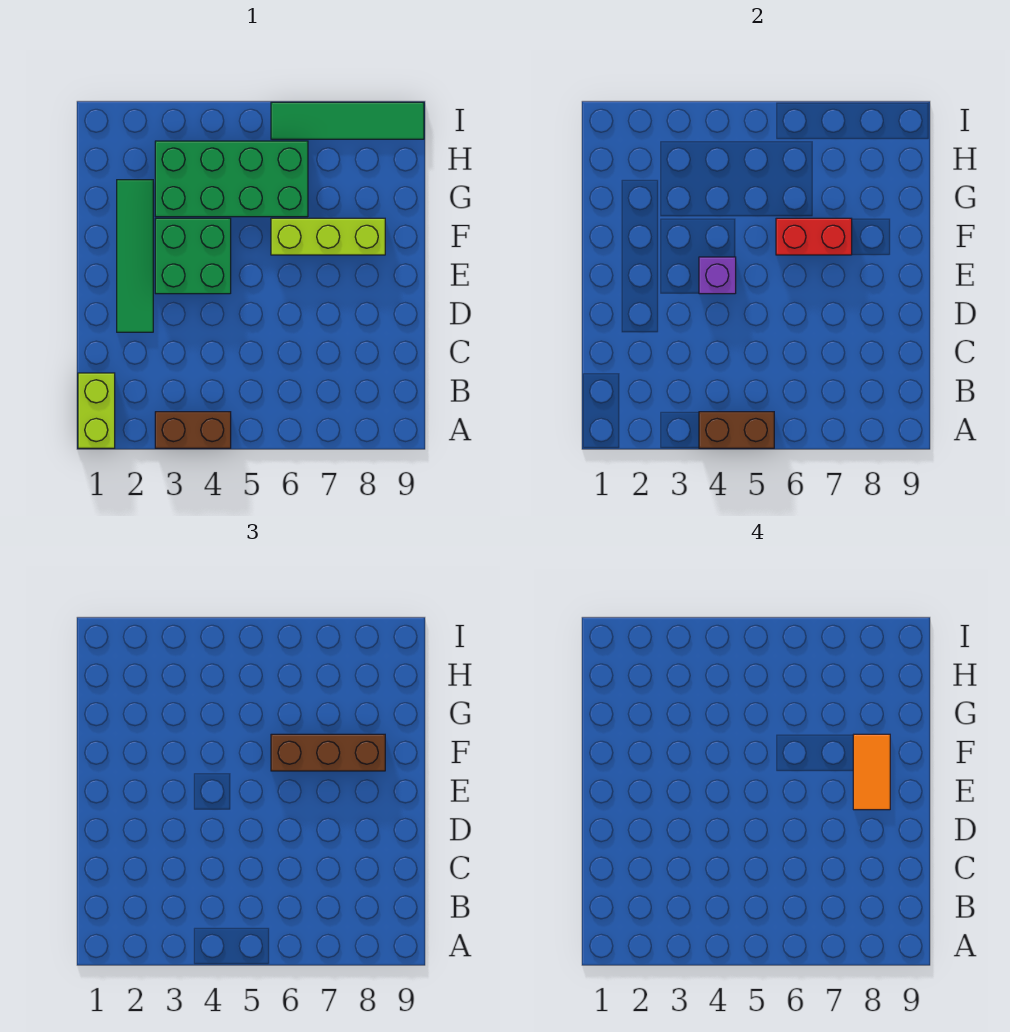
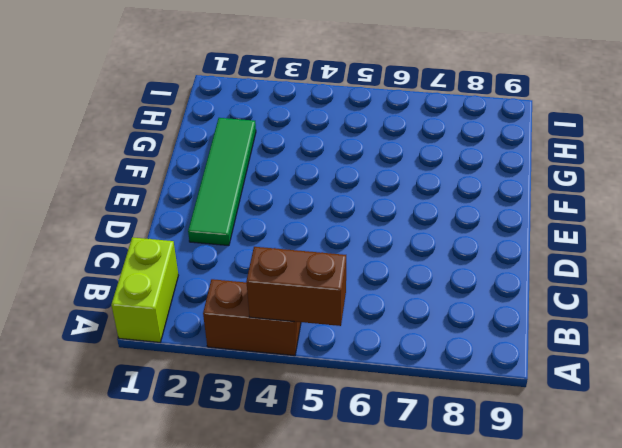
none -> green 2x2 brick [155,218,231,294]
none -> lime 1x3 brick [271,218,385,255]
none -> green 2x4 brick [155,141,308,217]

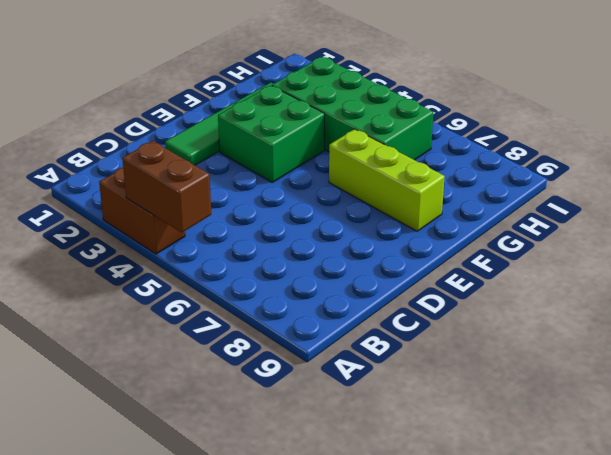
none -> lime 1x2 brick [78,373,115,448]
none -> green 1x4 tile [271,102,424,139]
none -> purple 1x1 brick [699,257,736,294]

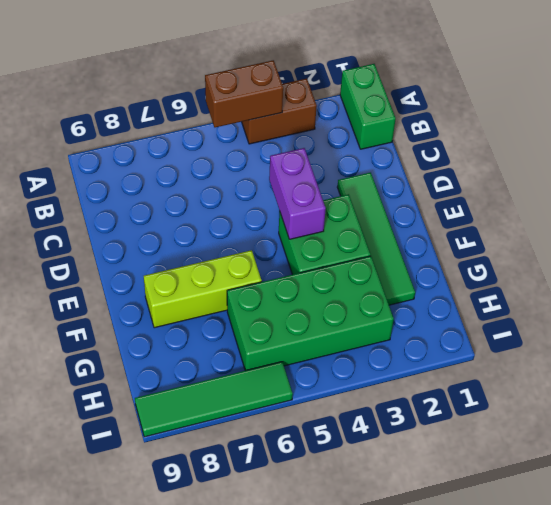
green 1x2 brick [340,64,396,149] -> lime 1x2 brick [78,373,115,448]
purple 1x2 brick [269,148,326,239] -> purple 1x1 brick [699,257,736,294]
none -> red 1x2 brick [776,218,852,255]
none -> brown 1x3 brick [271,734,385,771]
none -> orange 1x2 tile [853,734,890,810]

